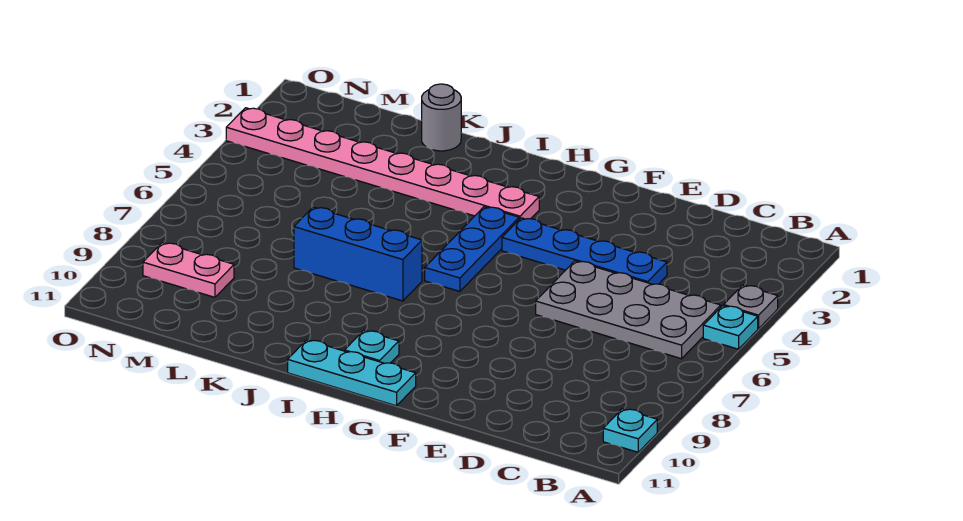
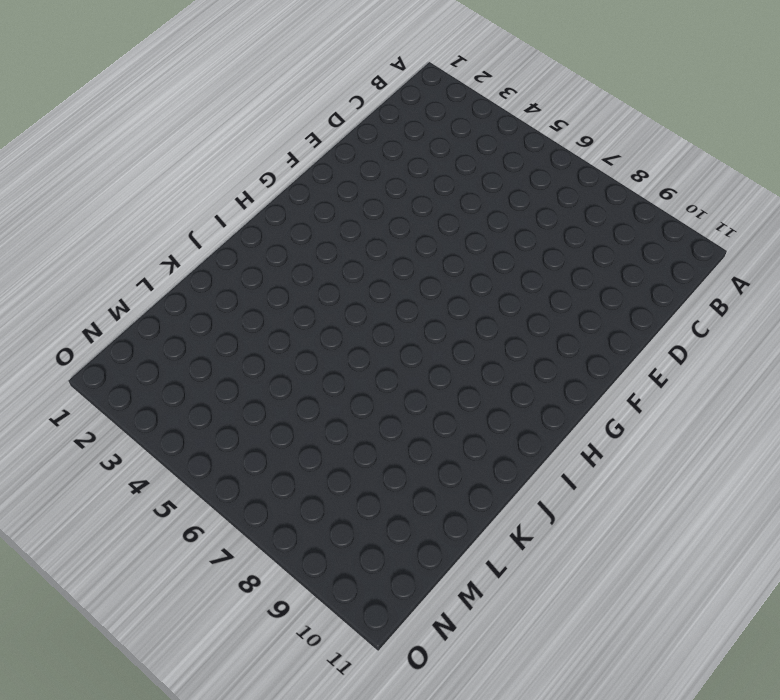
none -> grey 1x1 plate [724,285,778,329]
none -> cyan 1x1 plate [703,306,758,349]
none -> cyan 1x1 plate [603,409,657,452]

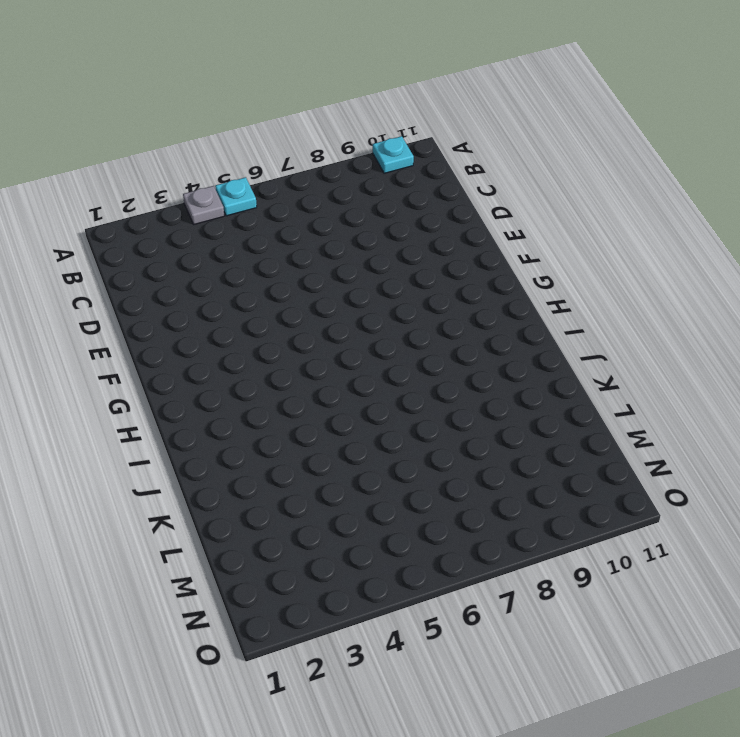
none -> grey 2x4 plate [536,261,721,359]
none -> blue 1x4 plate [502,218,667,284]
none -> cyan 1x3 plate [288,340,416,406]

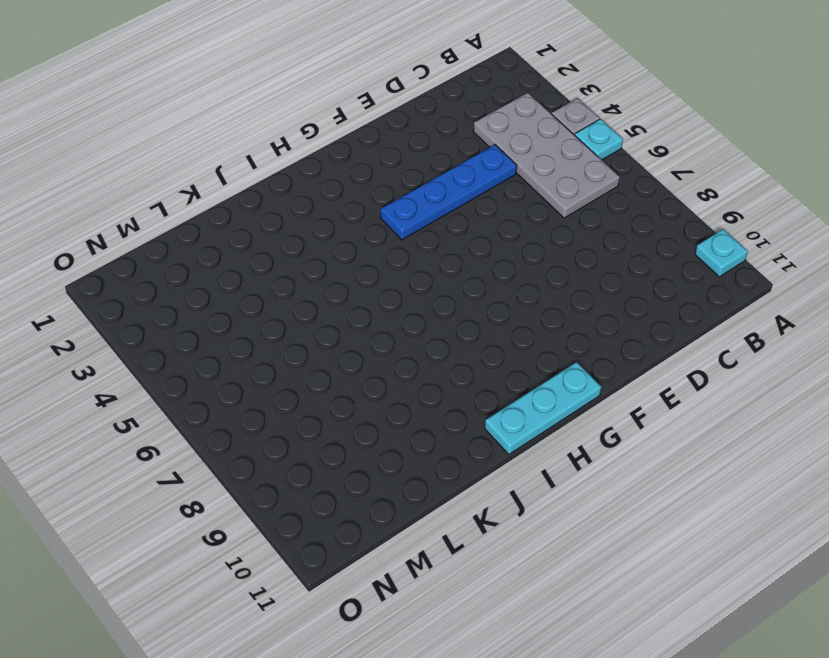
grey 2x4 plate [473,93,620,218] -> grey 2x4 plate turned to [536,261,721,359]
none -> pink 1x8 plate [226,108,539,219]
none -> blue 1x3 plate [425,207,519,292]
none -> cyan 1x1 plate [345,330,399,363]

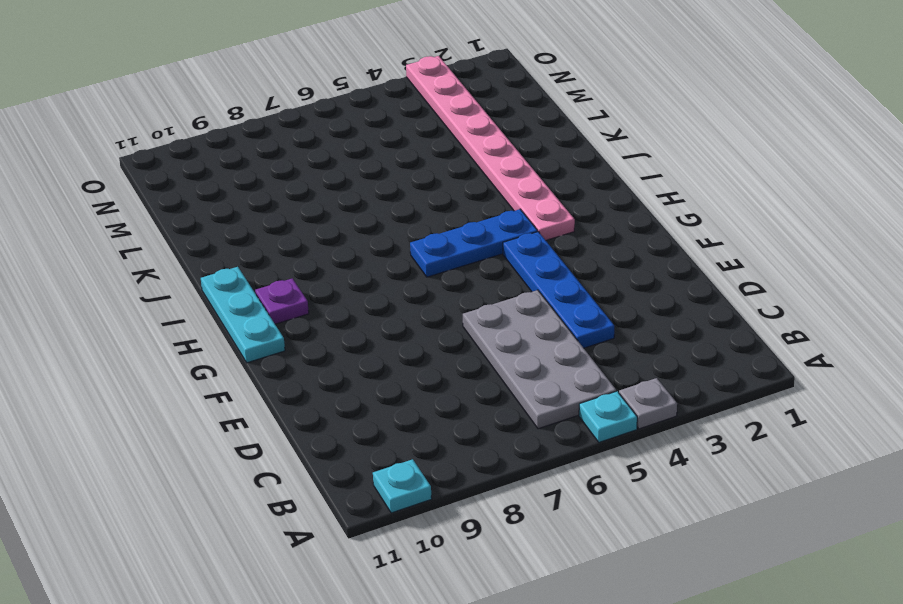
purple 1x1 plate [255,278,309,324] -> cyan 1x1 plate [345,330,399,363]
none -> blue 1x3 brick [294,207,422,301]
none -> grey 1x1 round brick [422,84,461,151]
none -> pink 1x2 plate [143,243,234,297]

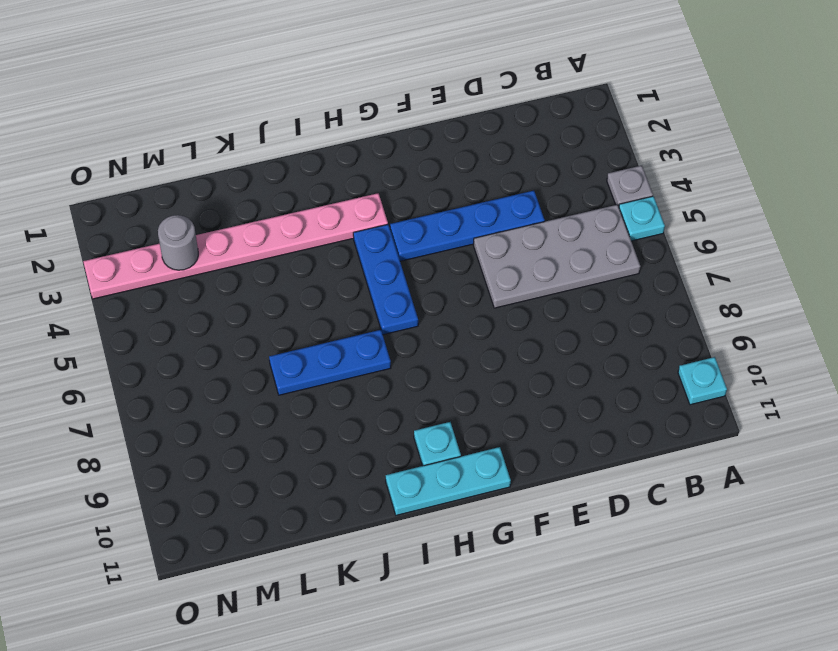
blue 1x3 plate [269,330,391,395] -> blue 1x3 brick [294,207,422,301]
grey 1x1 round brick [158,215,198,270] -> grey 1x1 round brick moved to [422,84,461,151]
none -> pink 1x2 plate [143,243,234,297]

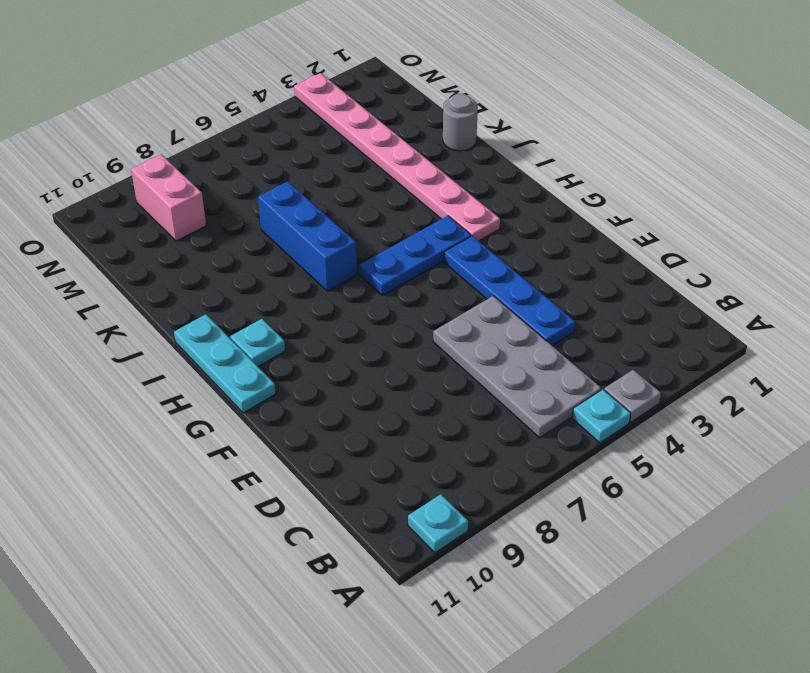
pink 1x2 brick [131,154,206,241] -> pink 1x2 plate [143,243,234,297]

